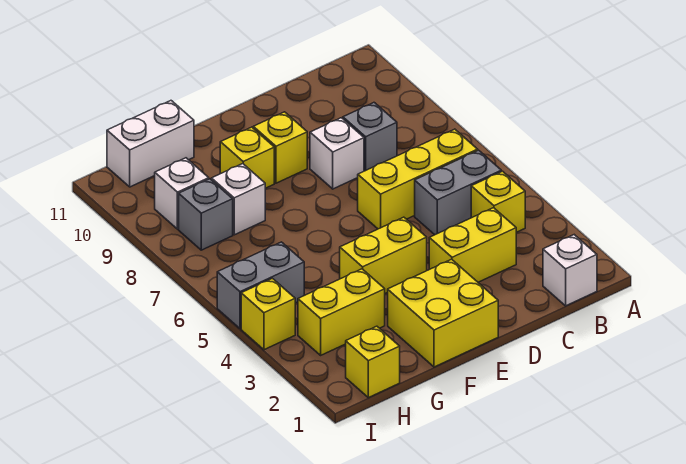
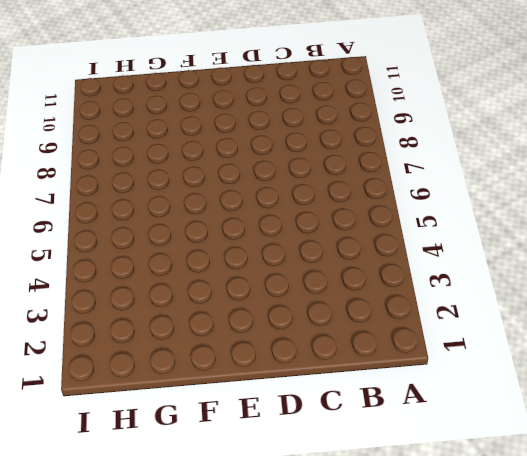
none -> white 1x1 brick [543,235,597,306]
none -> yellow 1x1 brick [471,171,525,232]
none -> grey 1x2 brick [415,150,501,235]

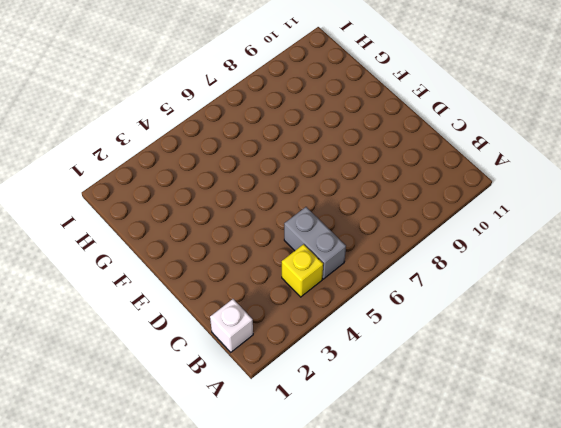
none -> yellow 1x3 brick [358,129,478,229]
none -> yellow 1x2 brick [429,208,516,282]
none -> grey 1x1 brick [343,103,397,171]

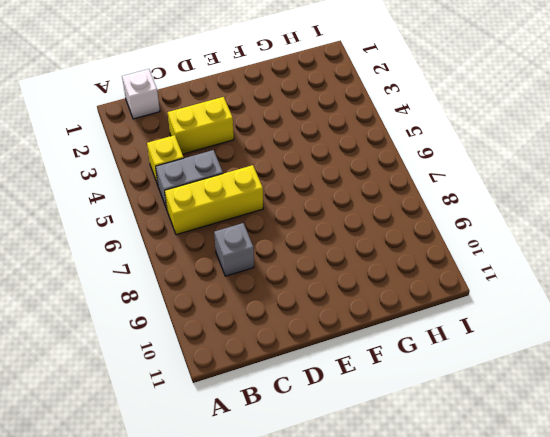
none -> white 1x1 brick [310,118,364,189]
none -> yellow 2x2 brick [388,259,498,367]
none -> yellow 1x2 brick [340,217,427,293]

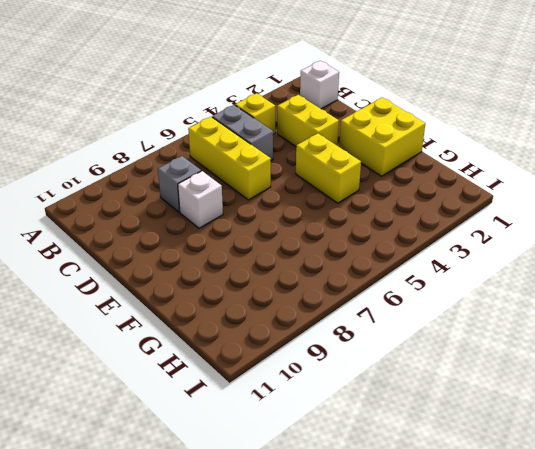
none -> yellow 1x1 brick [253,112,307,183]
none -> yellow 1x1 brick [220,127,274,188]
none -> yellow 1x2 brick [298,269,385,355]

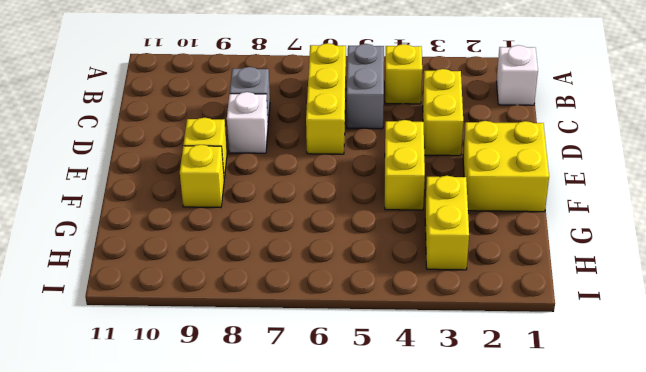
none -> white 1x1 brick [211,164,265,235]
none -> white 1x2 brick [107,101,194,187]
none -> yellow 1x1 brick [346,326,400,398]

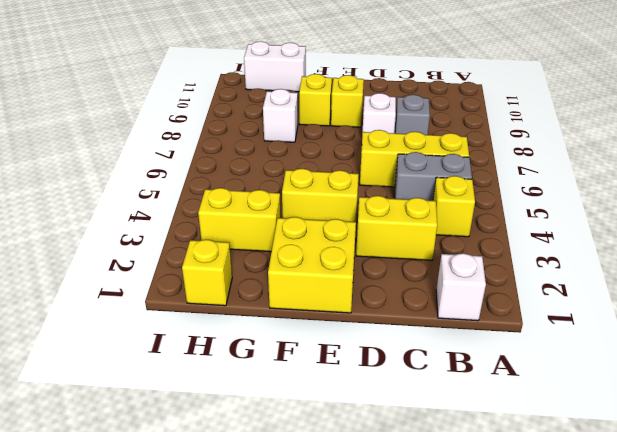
none -> grey 1x2 brick [217,242,304,329]
none -> grey 1x1 brick [179,179,233,250]
none -> white 1x1 brick [155,158,209,229]

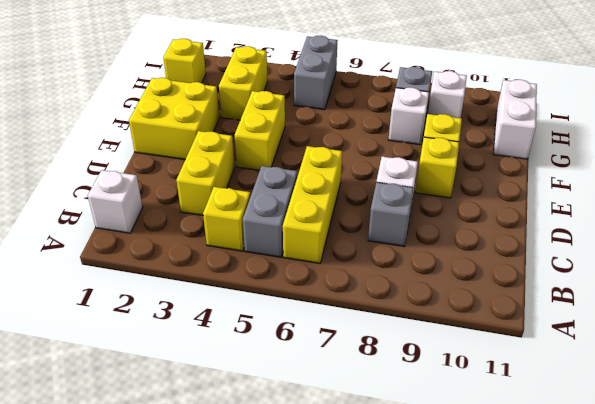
none -> yellow 1x1 brick [241,278,295,350]

